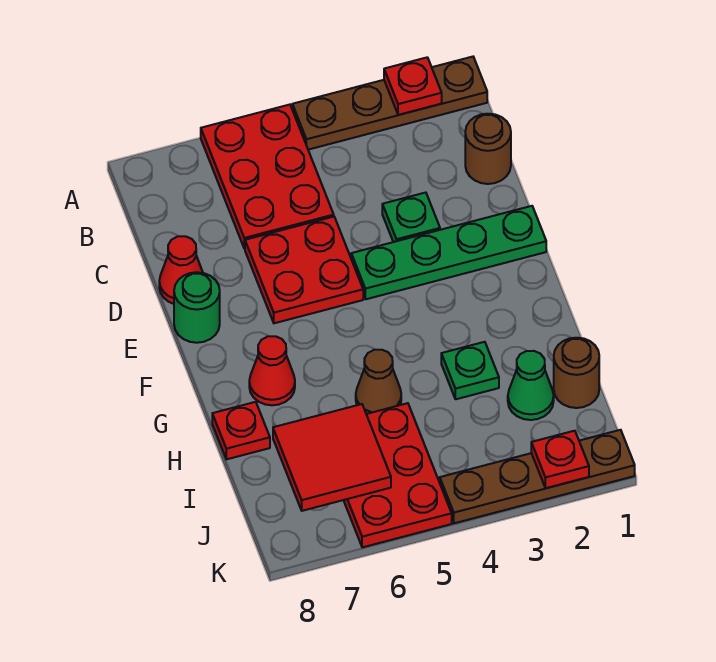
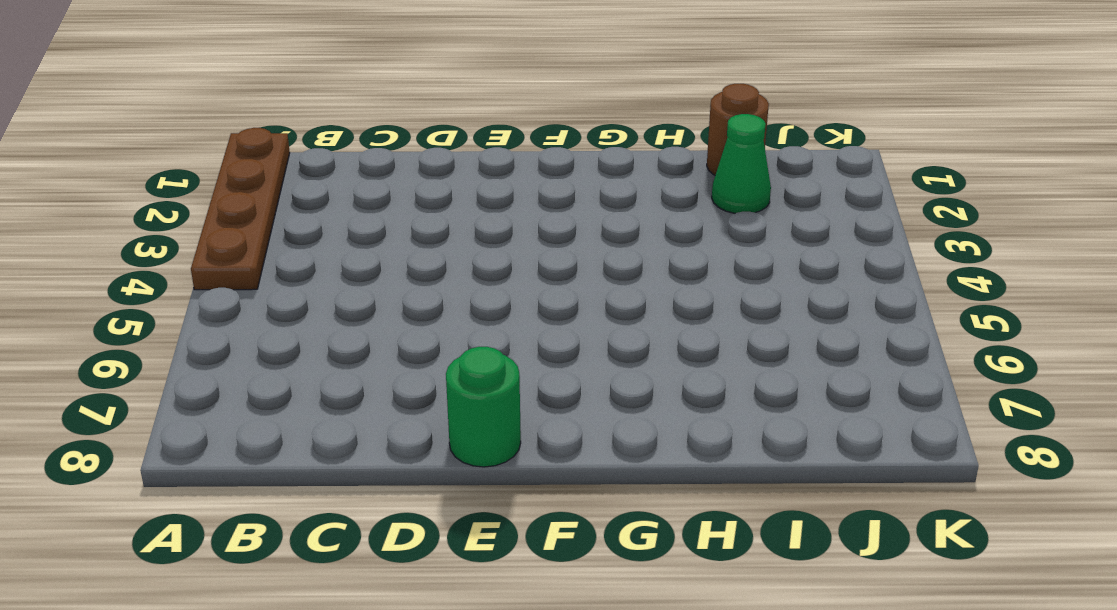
none -> red 2x3 plate [201,105,334,249]
none -> brown 1x1 round brick [465,114,511,184]
none -> green 1x1 plate [382,193,440,242]

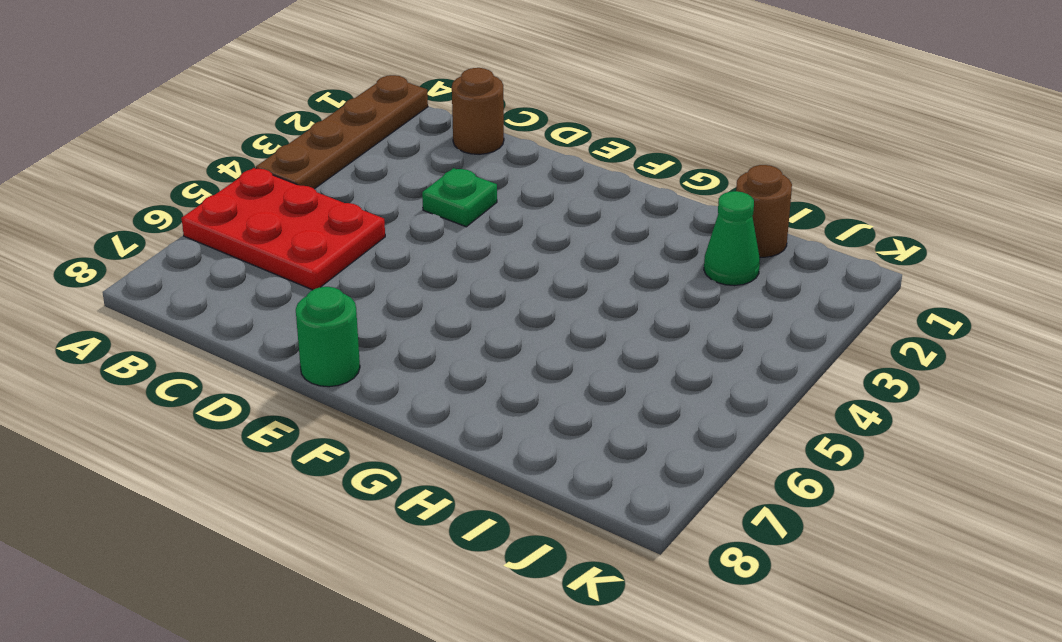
none -> red 2x2 plate [245,217,363,323]
none -> red 1x1 cone [159,236,203,304]
none -> green 1x4 plate [351,206,546,299]

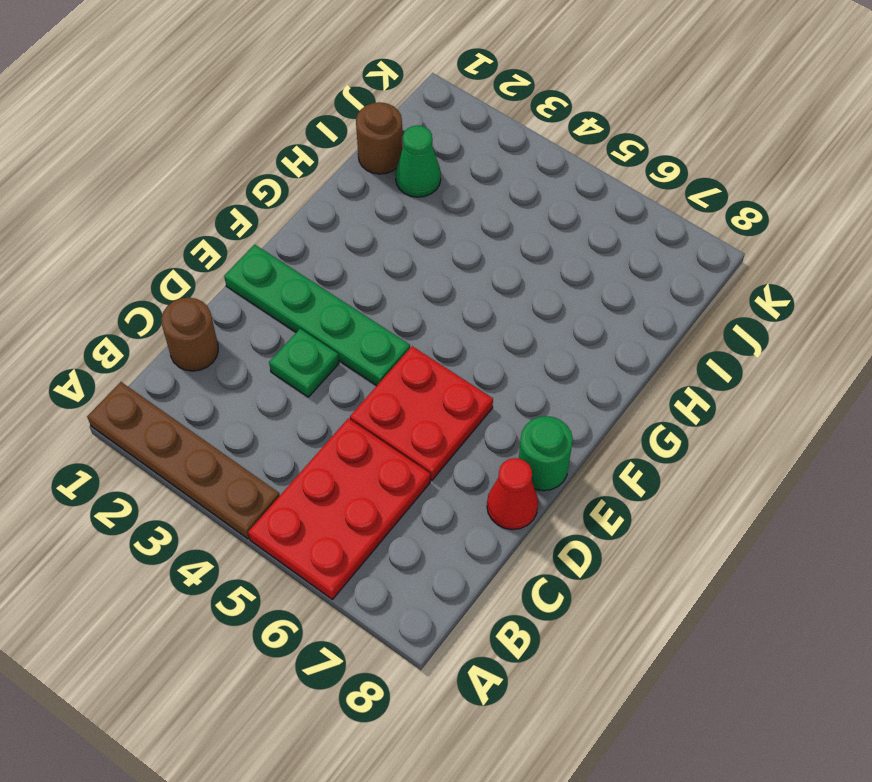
none -> red 1x1 cone [249,336,295,405]
none -> green 1x1 plate [441,342,499,399]
none -> brown 1x1 cone [356,350,401,414]

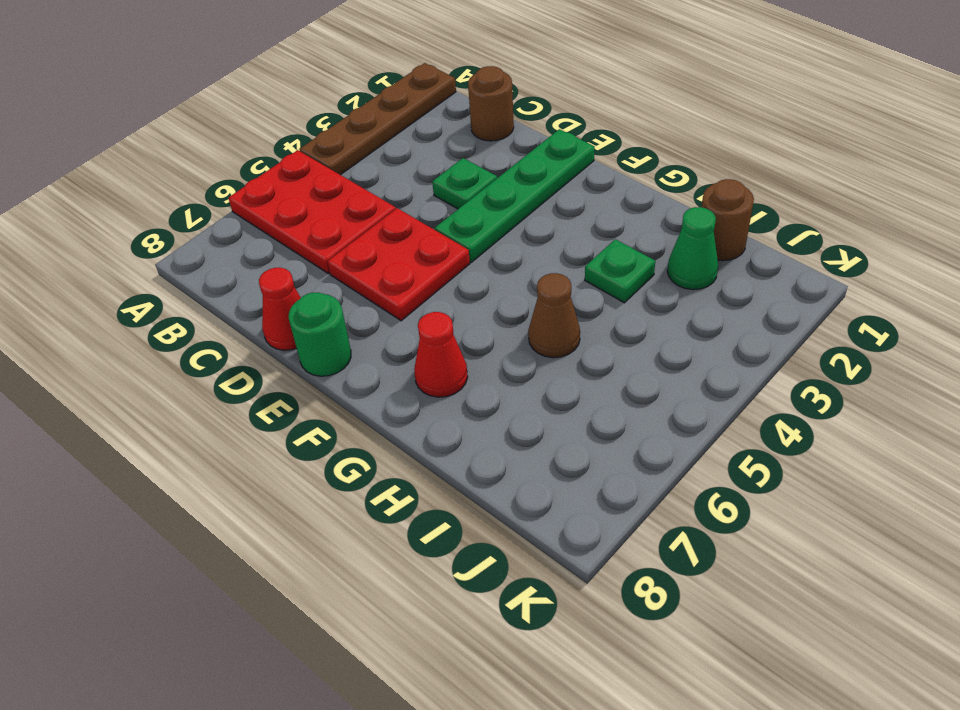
none -> red 1x1 plate [212,402,270,459]
none -> red 2x3 plate [344,403,452,547]
none -> brown 1x4 plate [440,430,635,523]

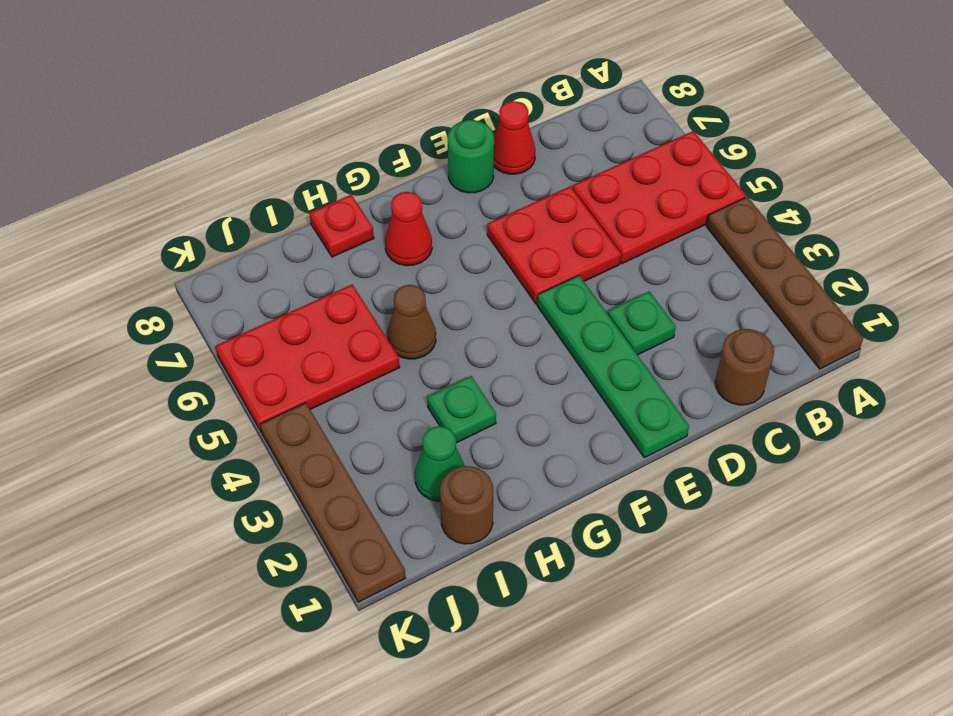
none -> red 1x1 plate [384,57,442,115]
none -> red 2x2 tile [273,404,391,511]
none -> red 1x1 plate [531,431,589,488]

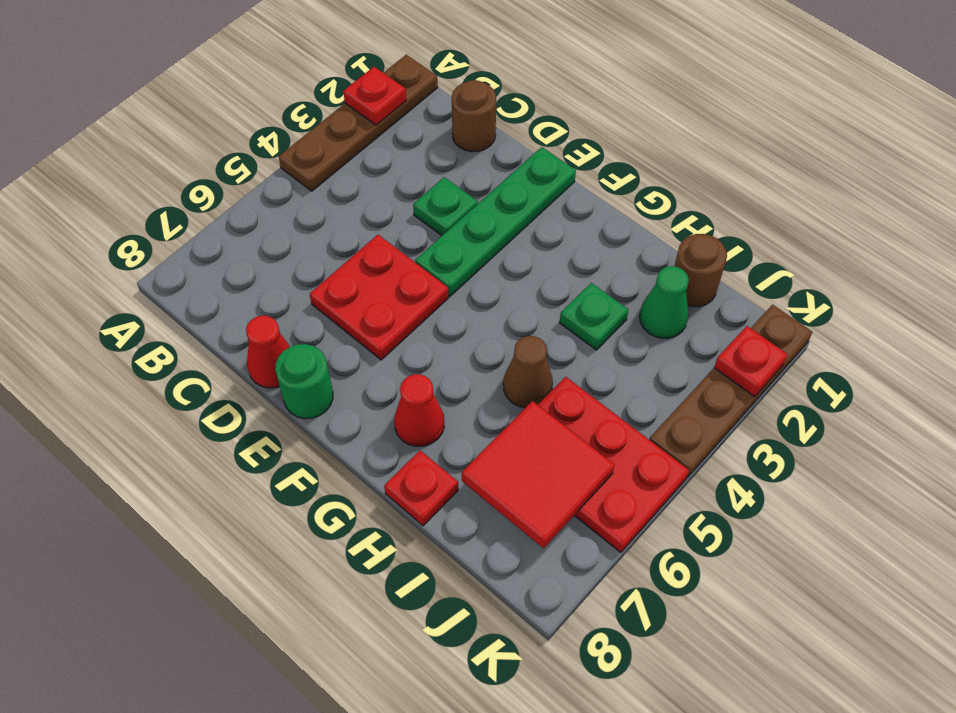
none -> red 2x3 plate [201,105,334,249]

